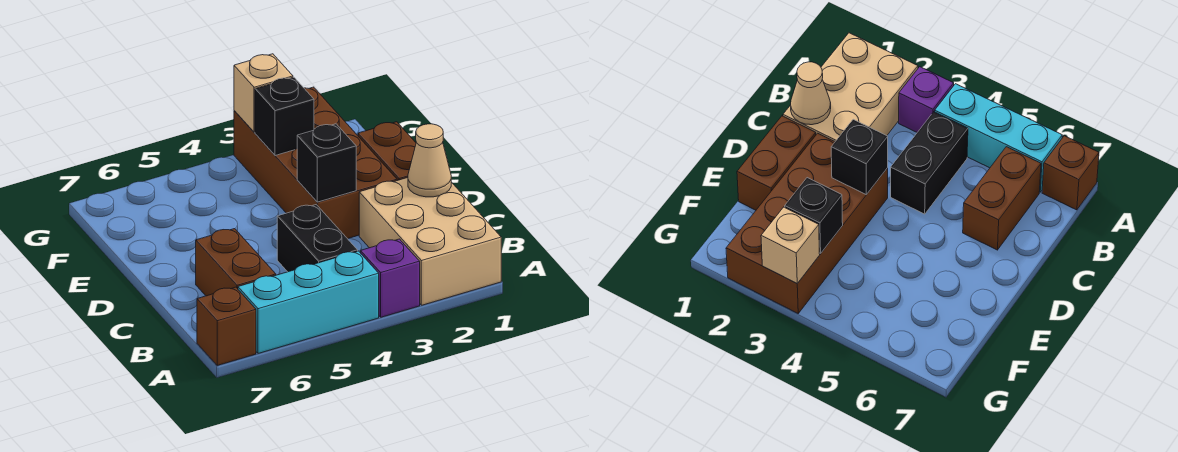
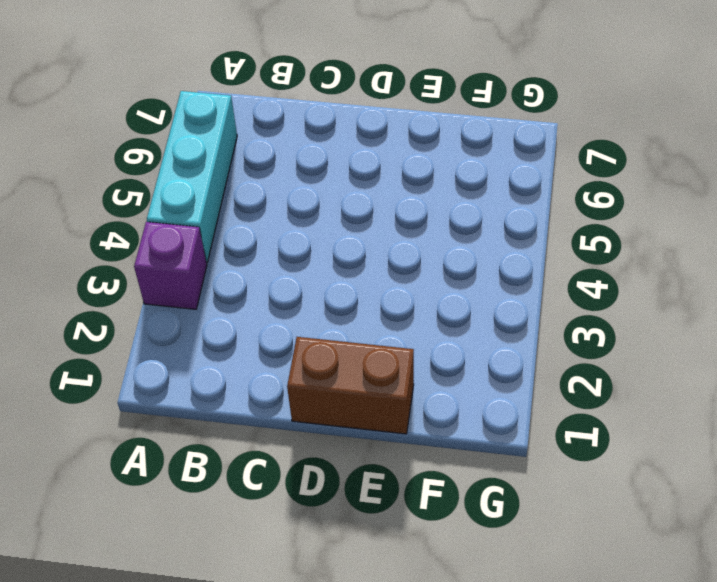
none -> tan 2x3 brick [359,178,501,305]
none -> brown 1x1 brick [197,287,256,365]
none -> black 1x2 brick [277,205,358,272]

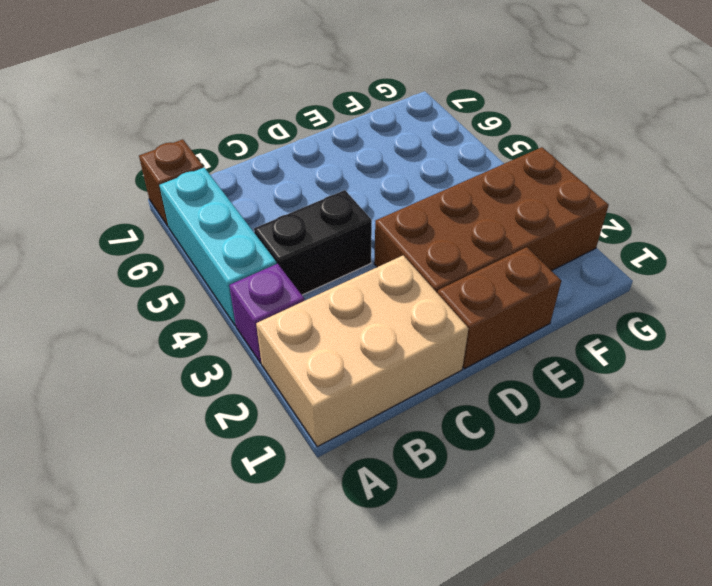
none -> brown 1x2 brick [196,229,276,296]
none -> tan 1x1 cone [408,124,451,197]
none -> black 1x1 brick [297,124,356,202]

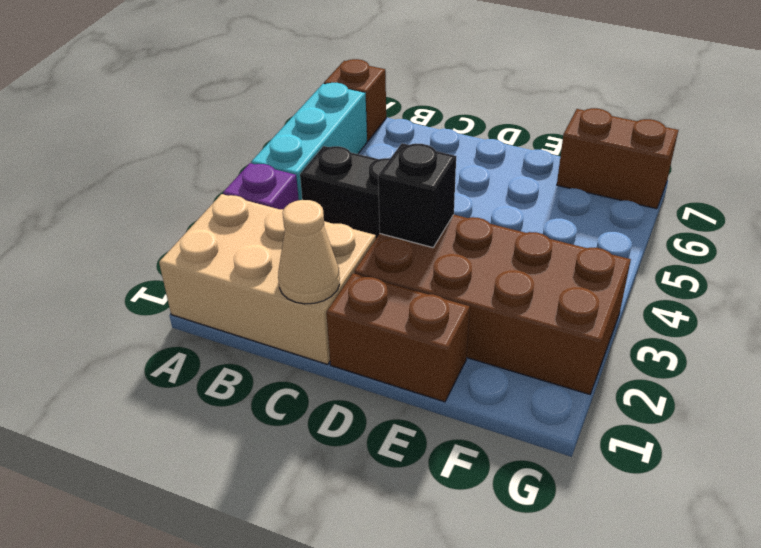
brown 1x2 brick [557,108,678,209] -> brown 1x2 brick moved to [196,229,276,296]
none -> black 1x1 brick [255,77,314,156]
none -> tan 1x1 brick [234,54,293,132]

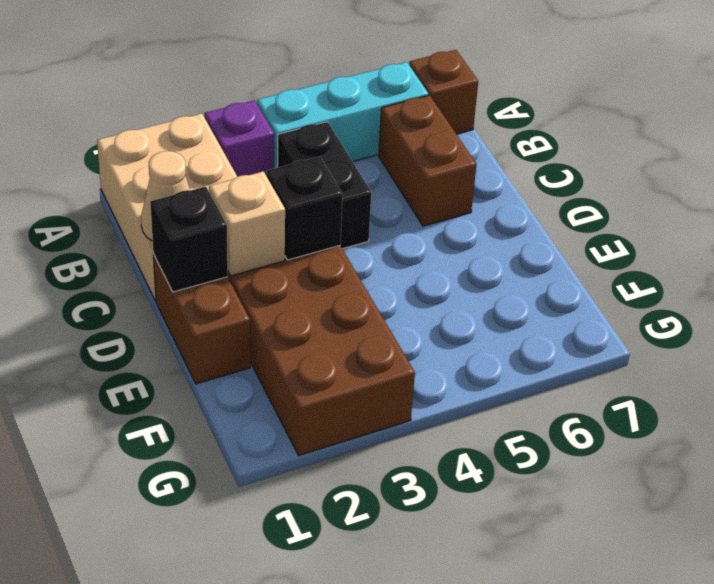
black 1x1 brick [150,187,228,292] -> black 1x1 brick moved to [255,77,314,156]
tan 1x1 brick [209,171,285,276] -> tan 1x1 brick moved to [234,54,293,132]

